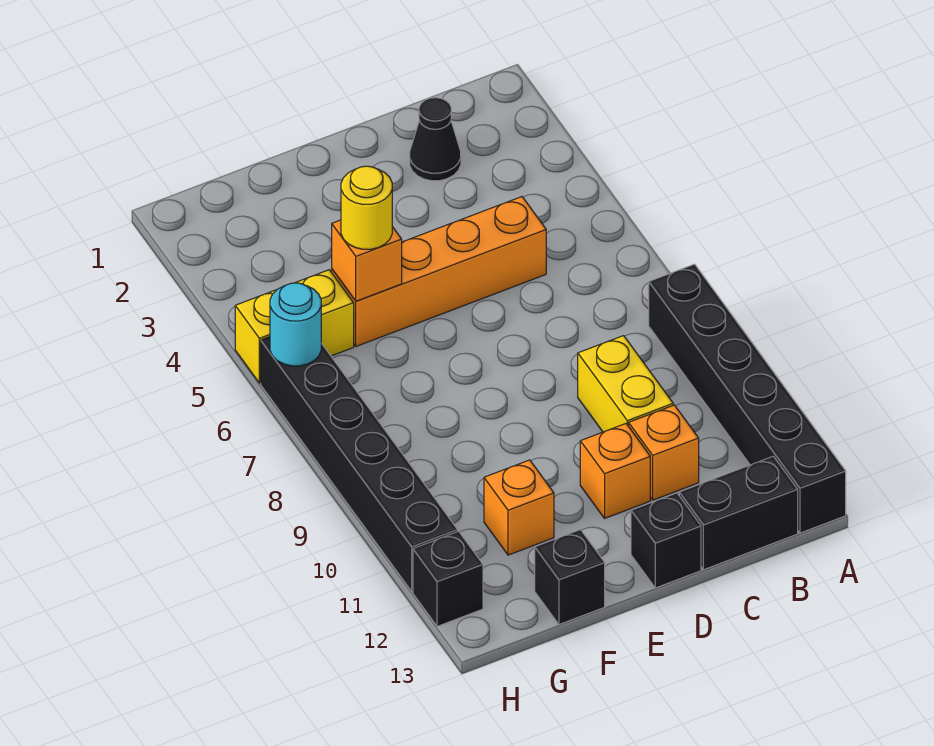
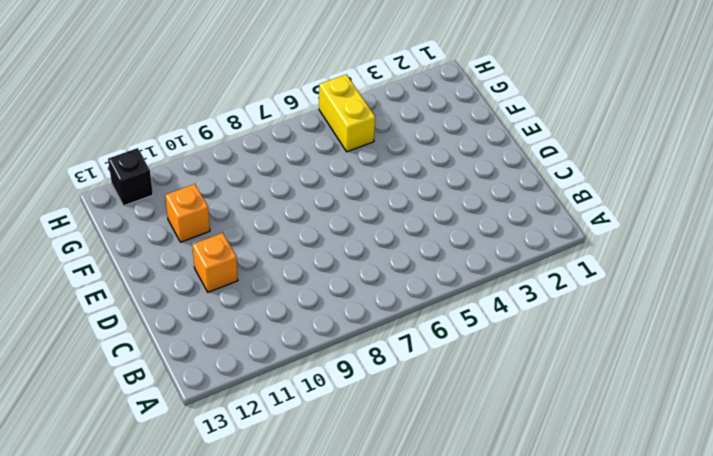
none -> black 1x6 brick [649,264,846,533]
none -> black 1x2 brick [679,456,798,570]
none -> black 1x1 cone [410,98,461,181]

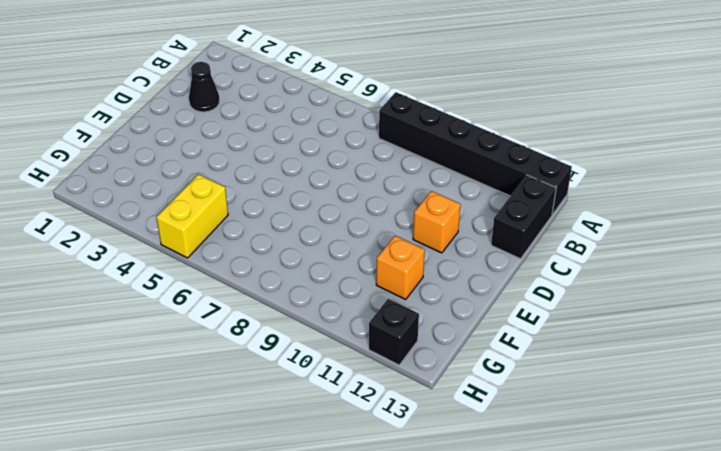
none -> orange 1x4 brick [332,197,546,346]
none -> yellow 1x2 brick [578,336,673,432]
none -> orange 1x1 brick [629,405,699,500]

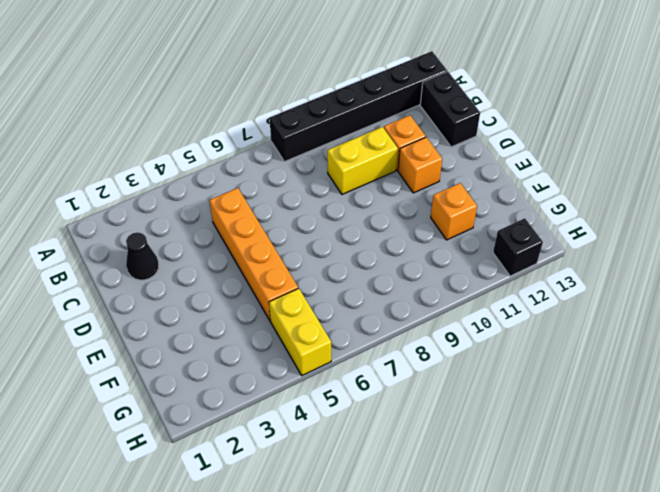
none -> black 1x1 brick [631,493,701,588]
none -> black 1x1 brick [535,530,605,625]
none -> black 1x6 brick [261,337,458,592]

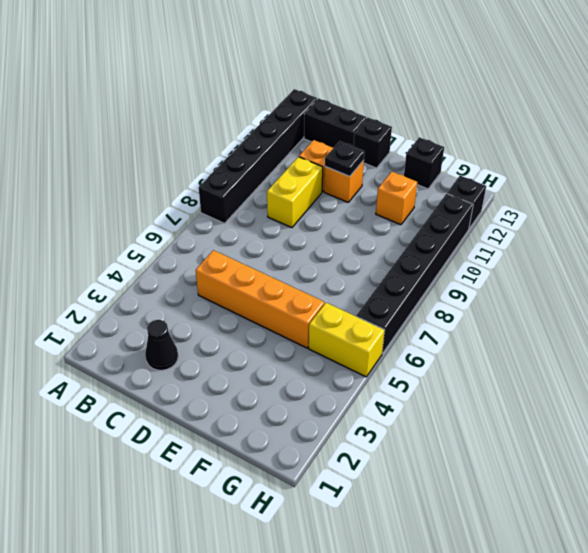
black 1x1 plate [325,141,364,177] -> none
none -> orange 1x1 brick [332,220,402,301]
none -> cyan 1x1 round brick [270,283,321,366]
none -> yellow 1x1 round brick [341,166,392,249]

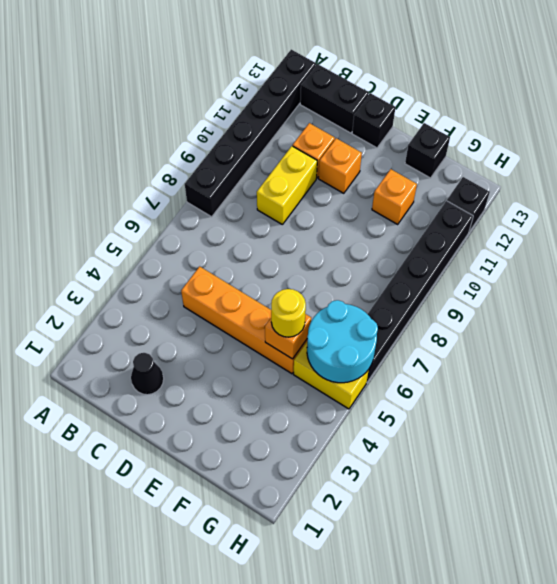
cyan 2x2 round brick [307,300,378,383] -> cyan 1x1 round brick [270,283,321,366]

